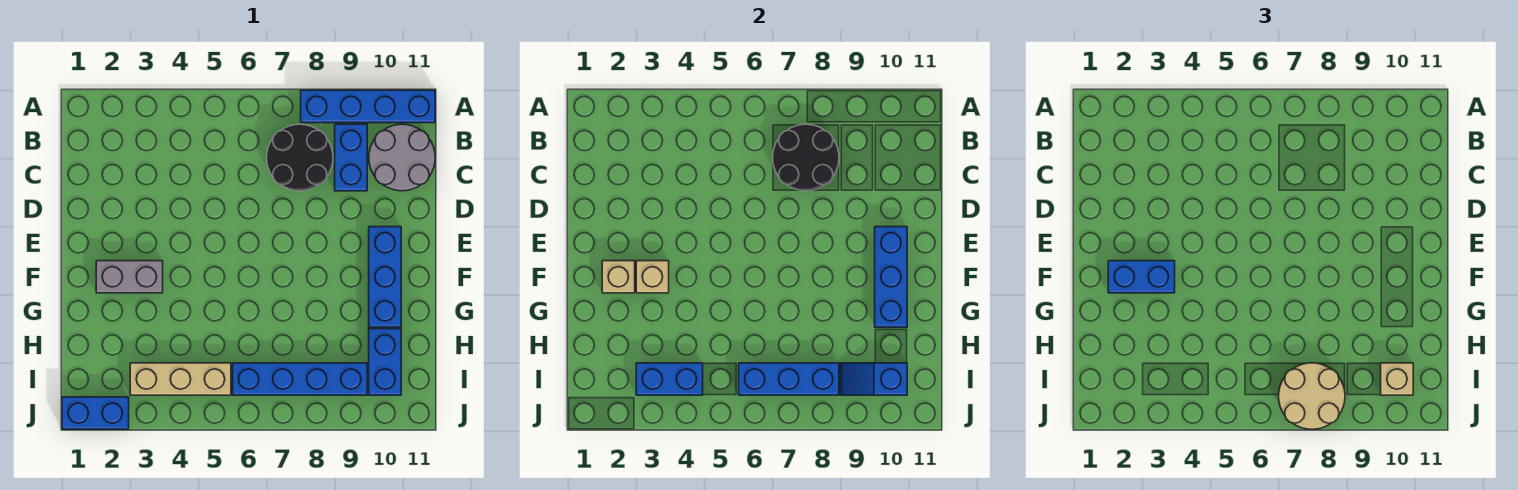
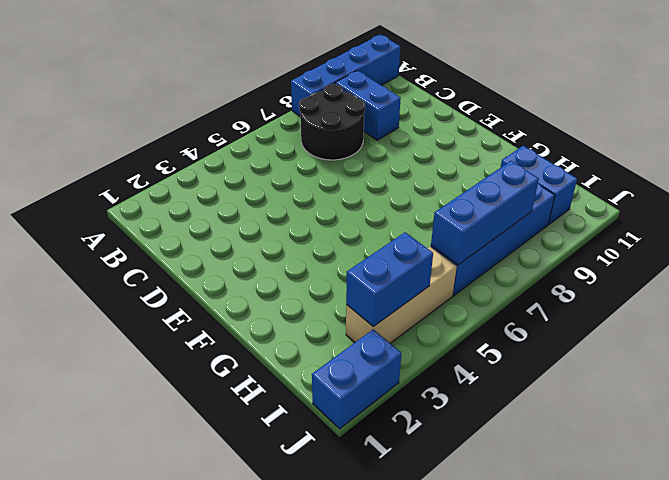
none -> grey 2x2 round brick [369,124,435,191]
none -> blue 1x3 brick [369,227,401,327]
none -> grey 1x2 brick [96,261,163,293]

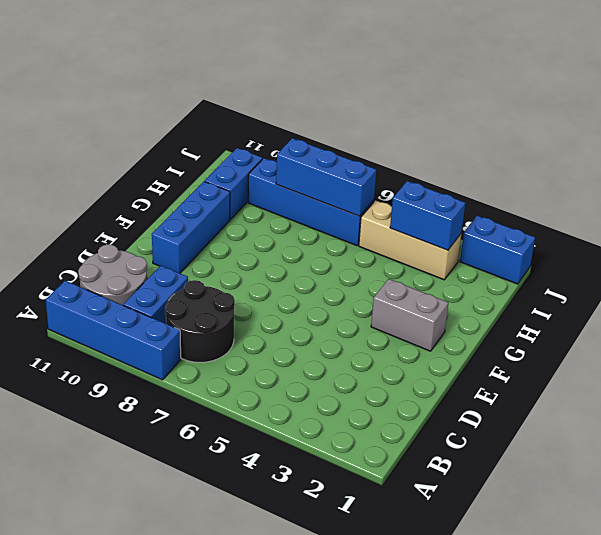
none -> black 2x2 round brick [773,124,839,191]
none -> blue 1x3 brick [875,227,907,327]
none -> tan 1x1 brick [602,261,635,293]

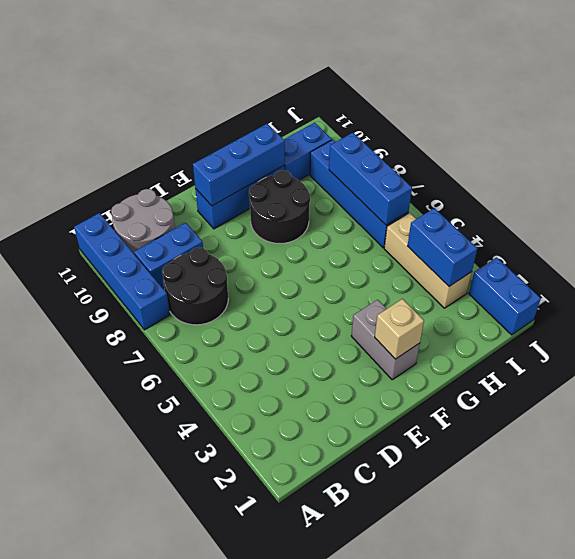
black 2x2 round brick [249,170,310,244] -> black 2x2 round brick moved to [773,124,839,191]
none -> tan 1x1 brick [636,261,669,293]
none -> blue 1x2 slope [841,363,907,395]
none -> blue 1x2 brick [1108,261,1175,293]

